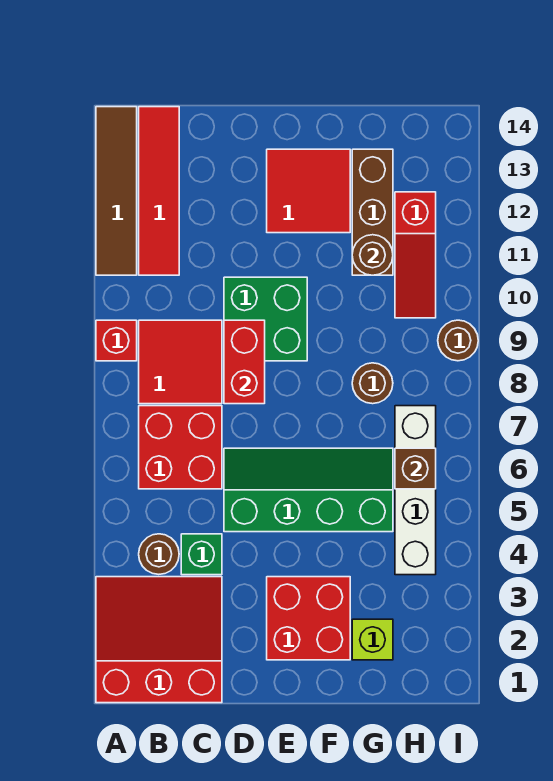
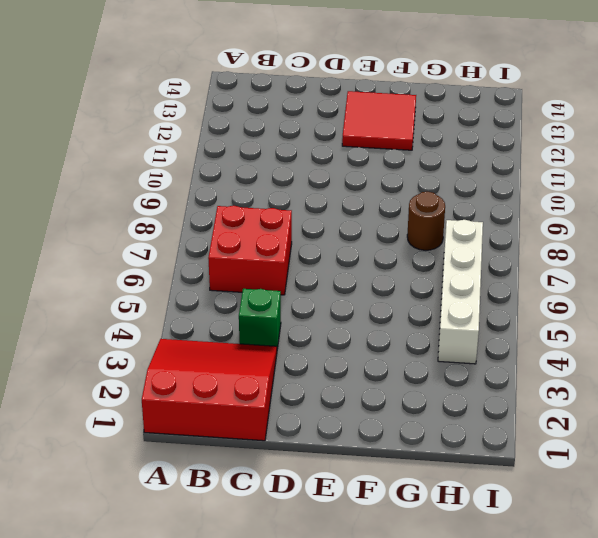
none -> red 1x1 brick [96,320,137,361]
none -> brown 1x4 tile [96,107,137,275]
none -> brown 1x1 round brick [139,534,179,574]

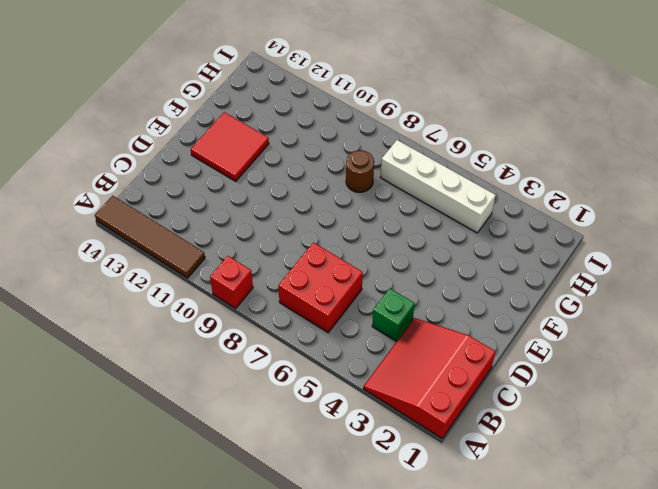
none -> brown 1x1 round brick [139,534,179,574]
none -> red 2x2 tile [139,320,222,404]
none -> red 1x4 tile [139,107,179,275]

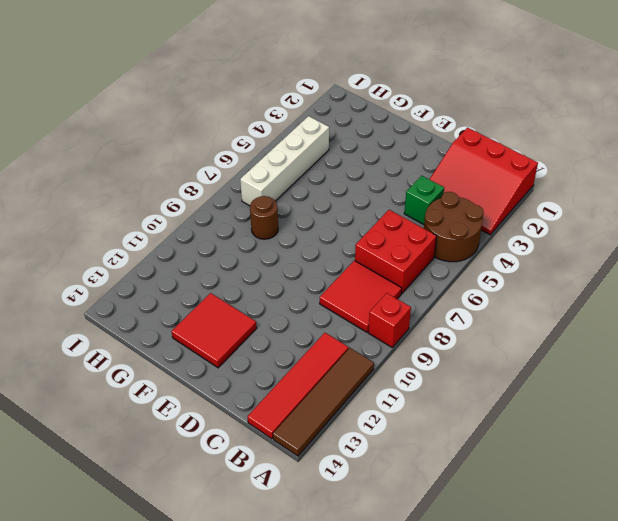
brown 2x2 round brick [424,192,484,262] -> brown 1x1 round brick [139,534,179,574]
none -> green 2x4 slope [224,448,393,532]
none -> green 2x2 brick [224,277,307,361]
none -> red 2x2 brick [267,577,350,660]

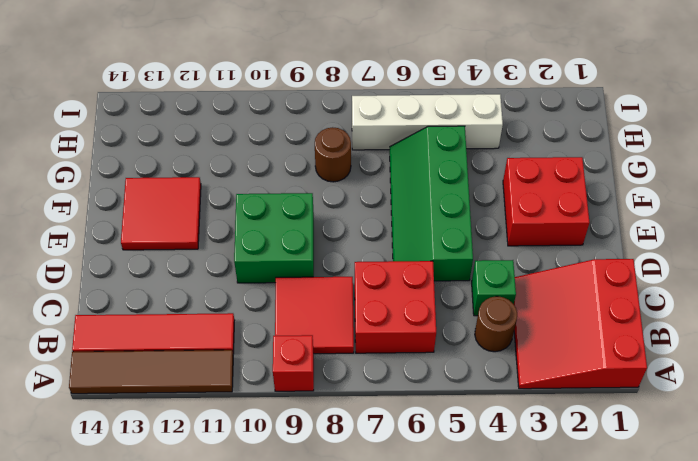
none -> lime 1x1 brick [352,619,393,660]
none -> brown 1x3 brick [352,149,393,275]
none -> red 1x3 slope [395,192,436,318]

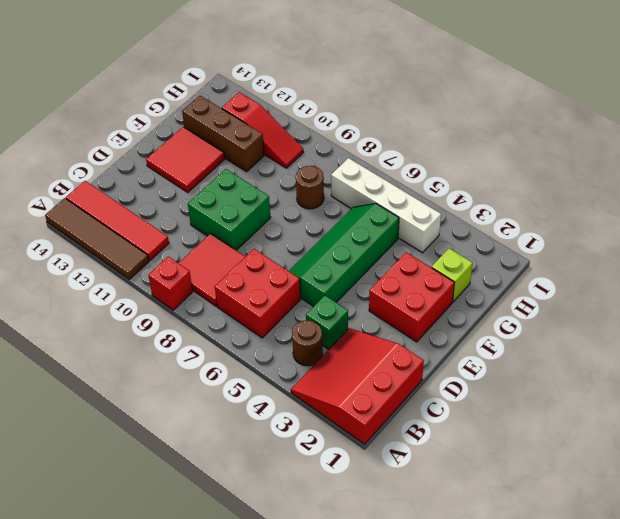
none -> brown 1x1 round brick [438,320,478,361]
none -> red 1x2 brick [224,320,265,404]
none -> brown 1x1 round brick [352,235,393,275]

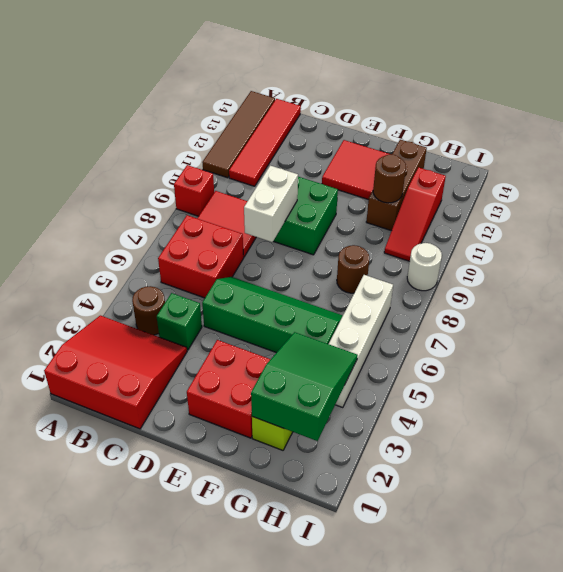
white 1x2 brick [244,166,298,242] -> red 1x2 brick [224,320,265,404]
green 2x3 slope [251,332,358,441] -> none
white 1x1 round brick [407,243,442,291] -> brown 1x1 round brick [438,320,478,361]
none -> brown 1x1 brick [395,448,436,489]

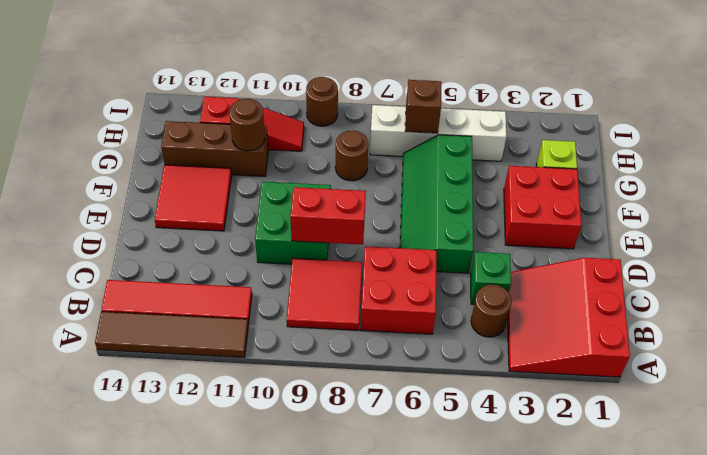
none -> red 1x1 brick [96,320,137,361]

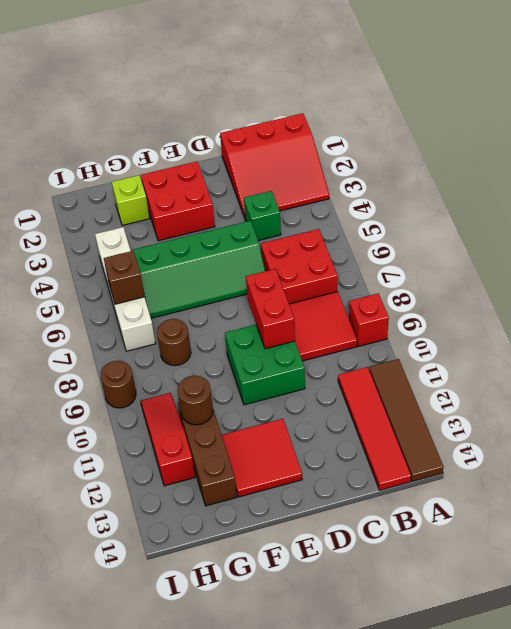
none -> brown 1x1 round brick [139,534,179,574]

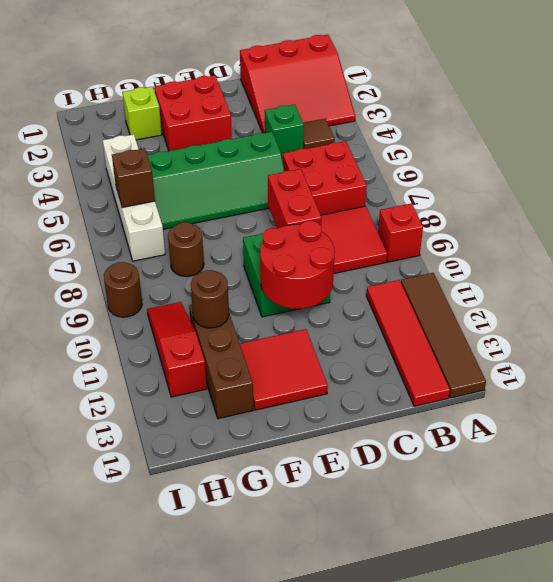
brown 1x1 tile [303,119,335,149] -> brown 1x1 round brick [139,534,179,574]
red 2x2 round brick [260,221,335,309] -> none

